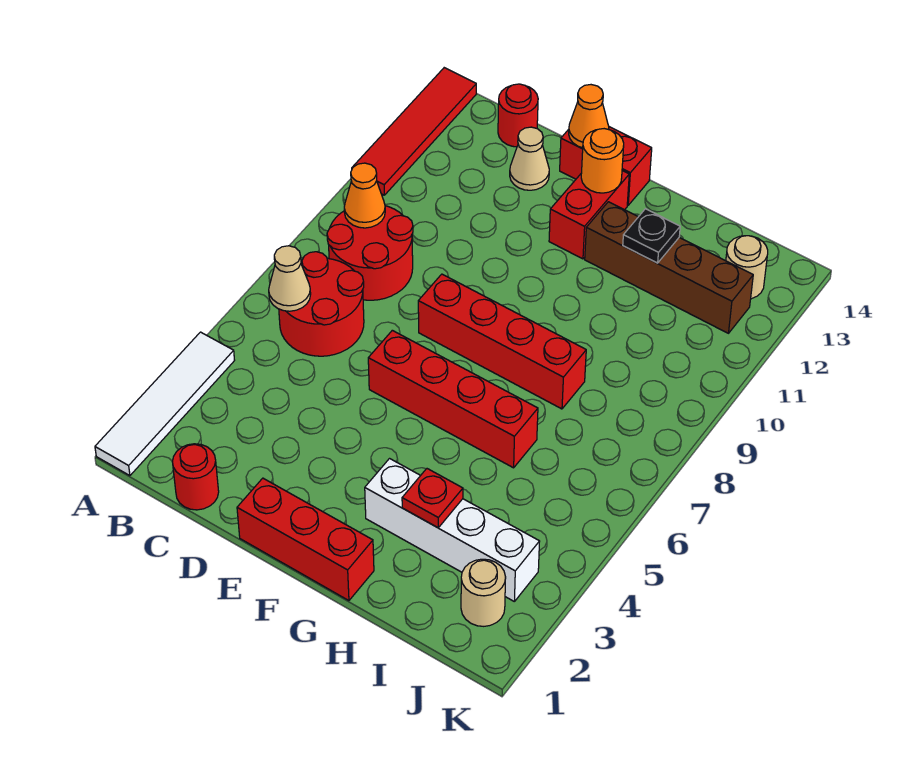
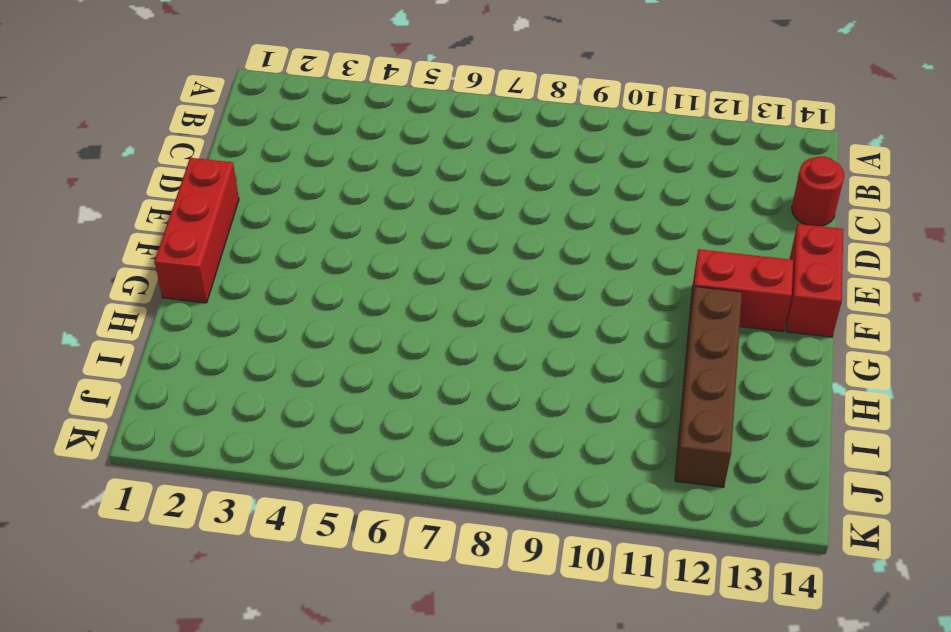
none -> white 1x4 tile [95,332,235,476]
none -> red 1x4 tile [352,68,476,195]
none -> red 2x2 round brick [279,252,364,356]

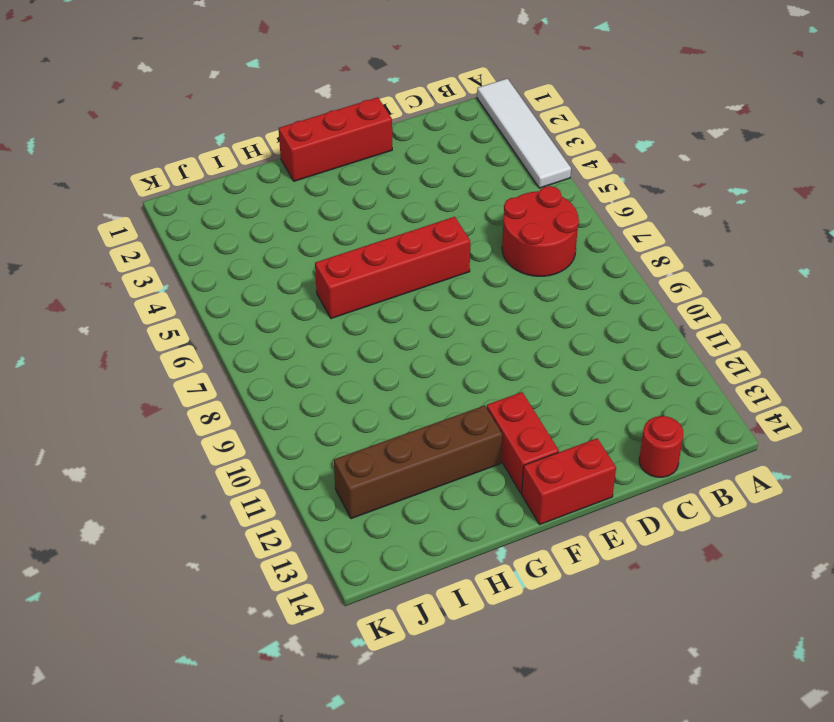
none -> red 1x4 tile [352,68,476,195]
none -> red 2x2 round brick [327,206,413,300]
none -> red 1x1 round brick [172,444,219,510]

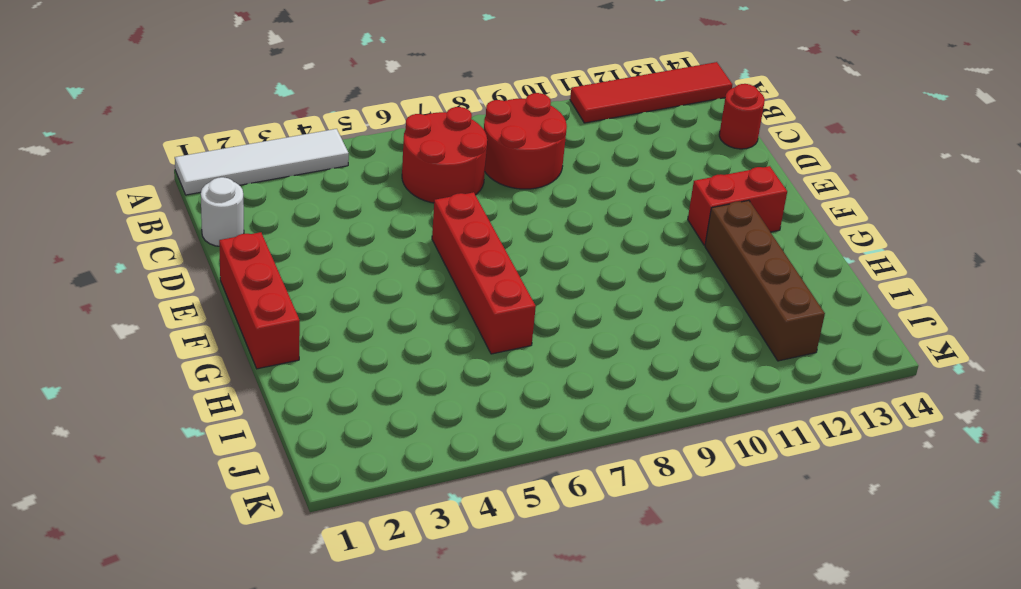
white 1x1 round brick [201,177,244,246] -> red 1x1 round brick [172,444,219,510]
none -> tan 1x1 cone [510,127,549,190]
none -> red 1x4 brick [418,274,586,409]
none -> red 1x2 brick [560,127,652,205]

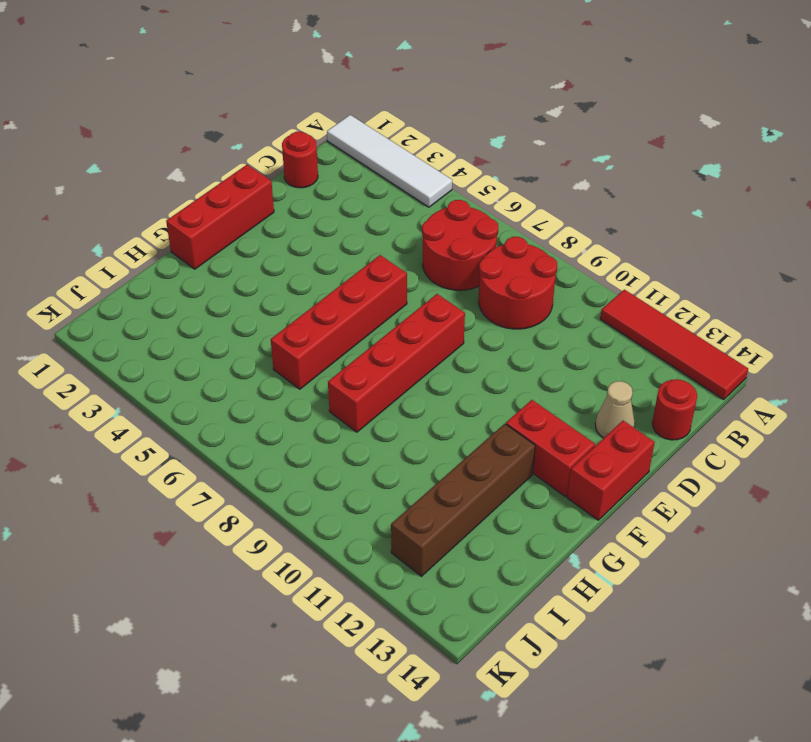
none -> white 1x4 brick [365,459,540,601]
none -> tan 1x1 round brick [461,559,506,626]
none -> tan 1x1 round brick [726,236,768,299]

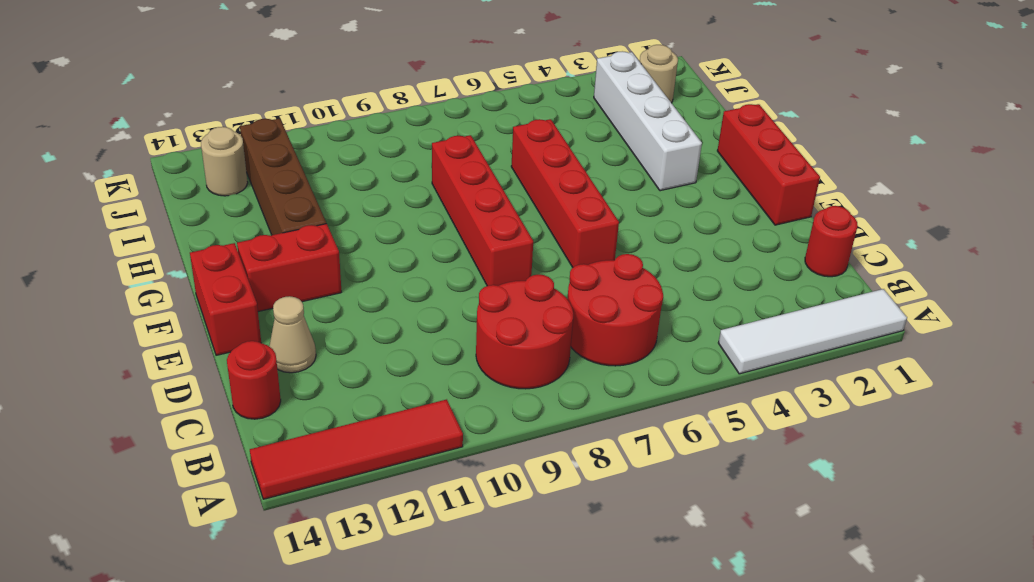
none -> tan 1x1 cone [269,246,311,311]
none -> orange 1x1 cone [344,163,385,228]
none -> orange 1x1 cone [569,85,609,148]

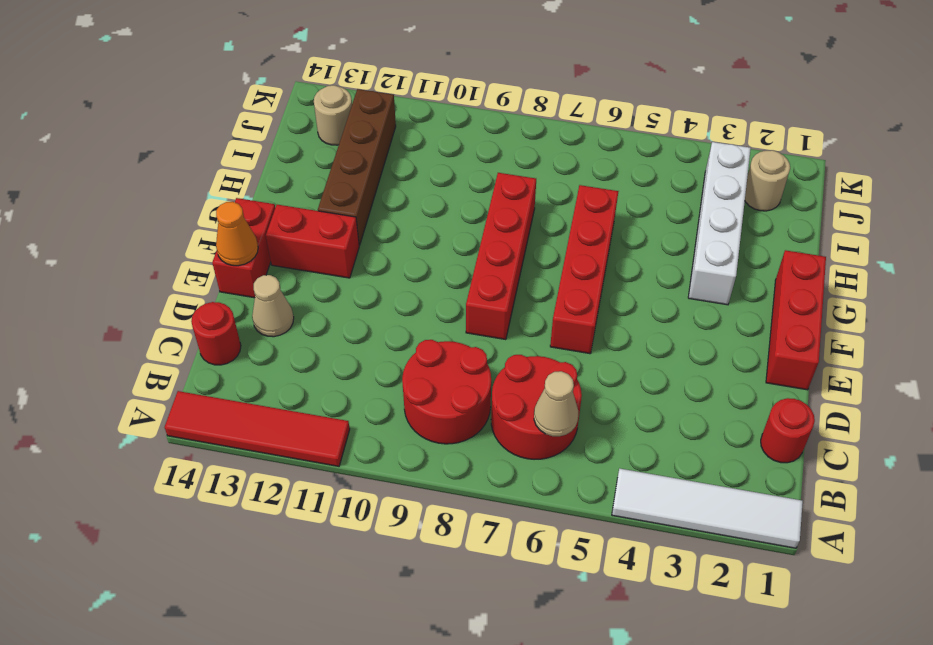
none -> orange 1x1 cone [344,163,385,228]
none -> orange 1x1 round brick [581,129,624,193]
none -> red 1x1 plate [402,469,463,528]

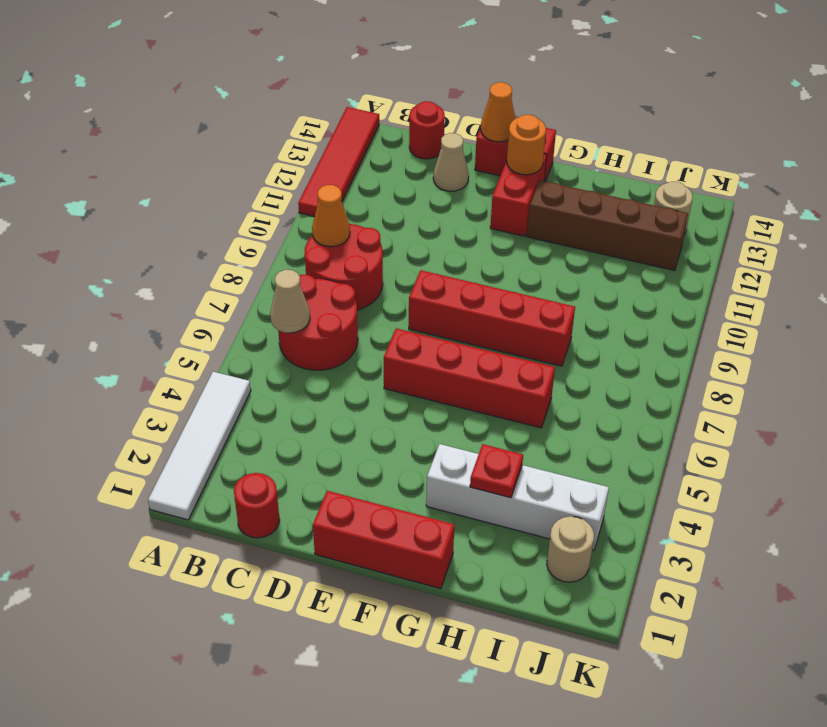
none -> black 1x1 plate [623,209,680,263]

